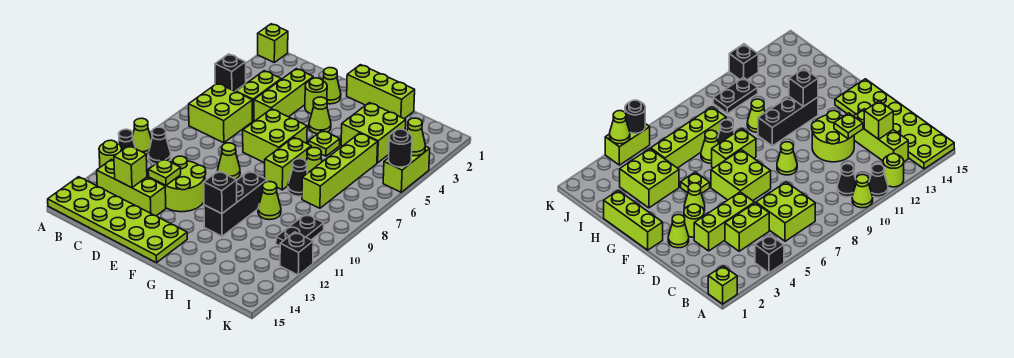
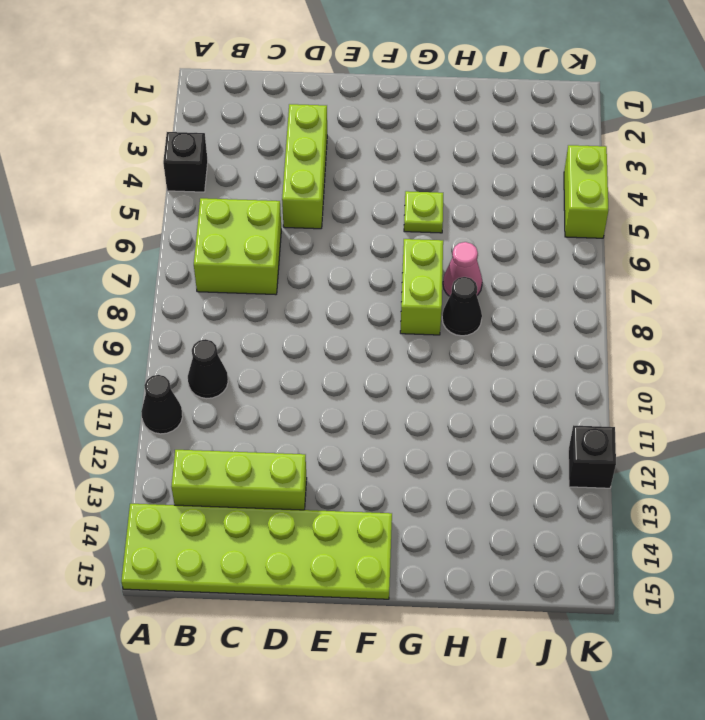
pink 1x1 cone [443,242,482,296] -> lime 1x1 cone [306,148,322,173]
none -> lime 1x1 brick [258,24,288,62]
none -> lime 1x1 cone [133,118,152,155]
none -> lime 1x1 round brick [99,140,122,167]
none -> lime 1x2 brick [236,71,281,121]

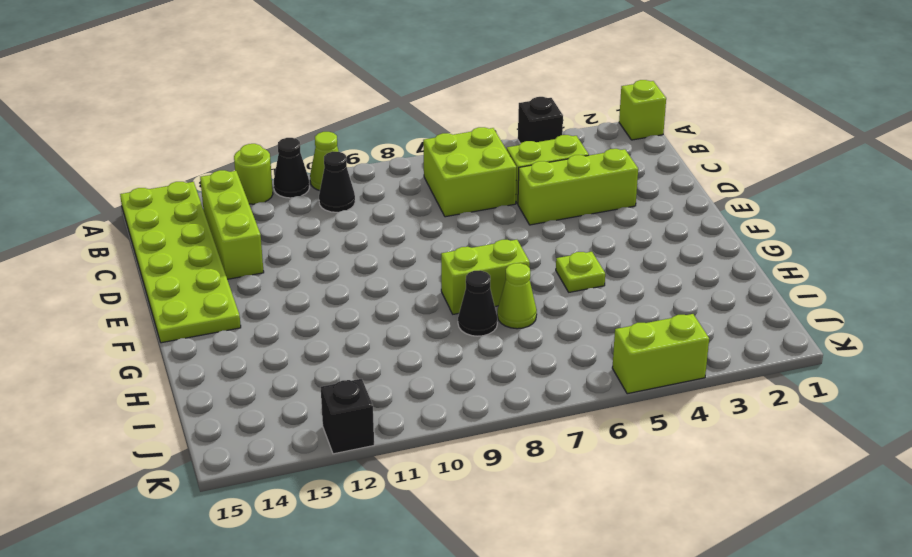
none -> lime 2x2 round brick [158,156,206,212]
none -> lime 1x1 cone [323,68,341,104]
none -> lime 1x1 round brick [305,78,327,114]
none -> lime 2x2 brick [243,109,307,163]

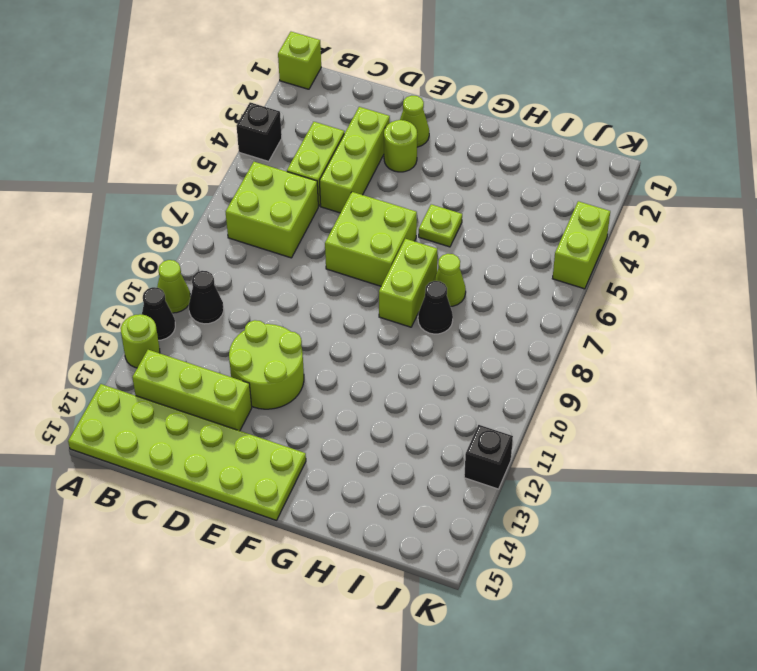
none -> lime 1x1 cone [218,143,240,179]
none -> lime 1x3 brick [347,65,415,119]
none -> lime 1x1 cone [309,97,331,134]
none -> black 1x3 brick [204,171,267,236]

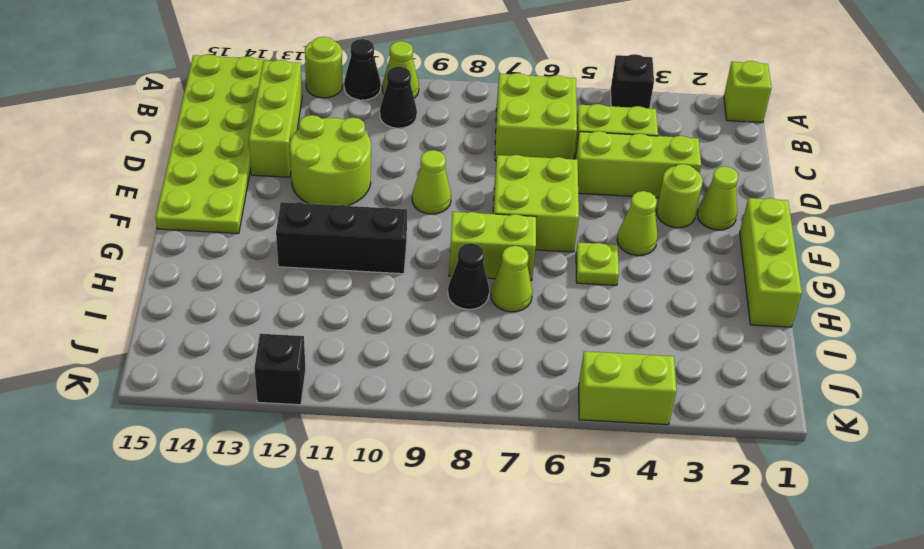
none -> lime 2x2 brick [341,103,406,163]
none -> lime 1x1 cone [258,182,281,220]
none -> lime 1x4 brick [302,133,378,208]
none -> black 1x2 plate [276,214,324,246]

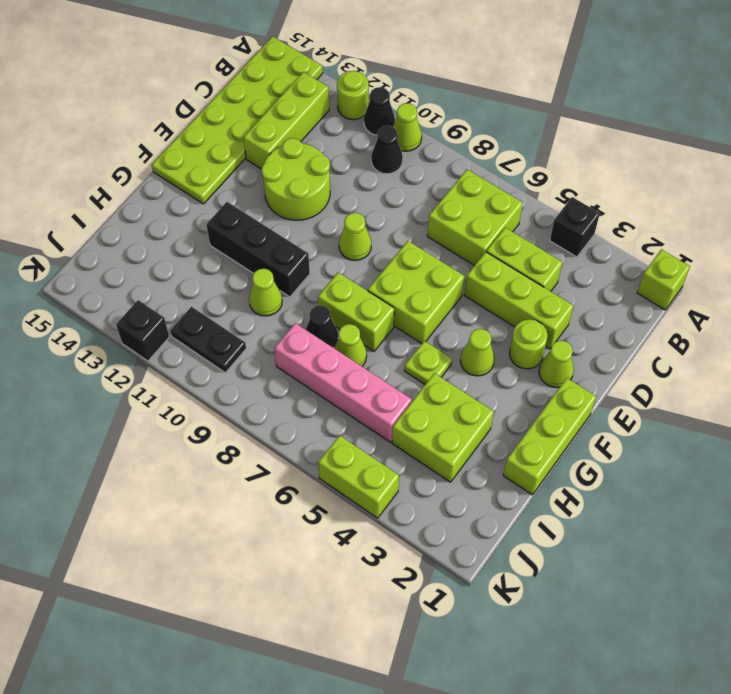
pink 1x4 brick [274,323,412,442] -> lime 1x4 brick [302,133,378,208]
none -> lime 1x1 brick [114,146,147,188]
none -> lime 1x1 plate [148,159,181,185]
none -> black 1x1 brick [204,171,237,214]
none -> lime 1x1 cone [407,118,425,156]

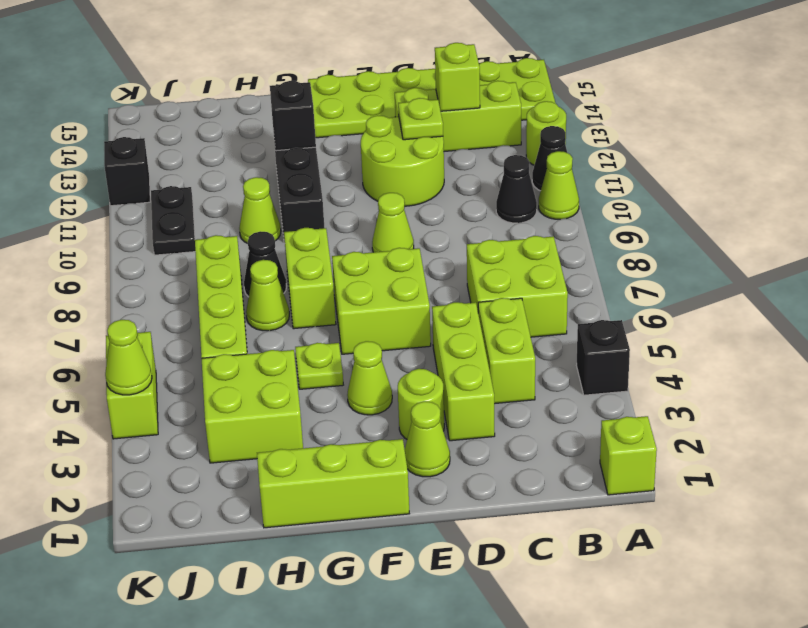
none -> black 1x1 round brick [389,129,412,167]

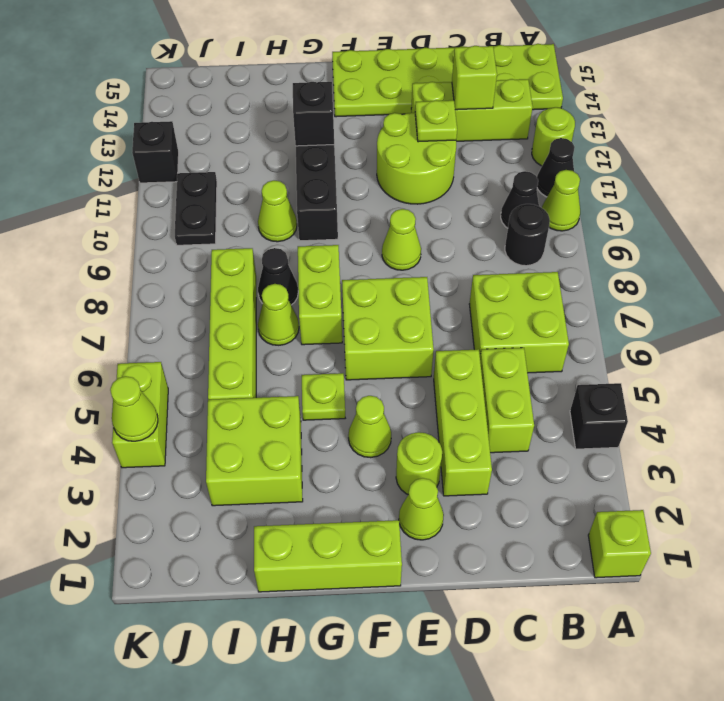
black 1x1 round brick [505,204,550,266] -> black 1x1 round brick moved to [389,129,412,167]

